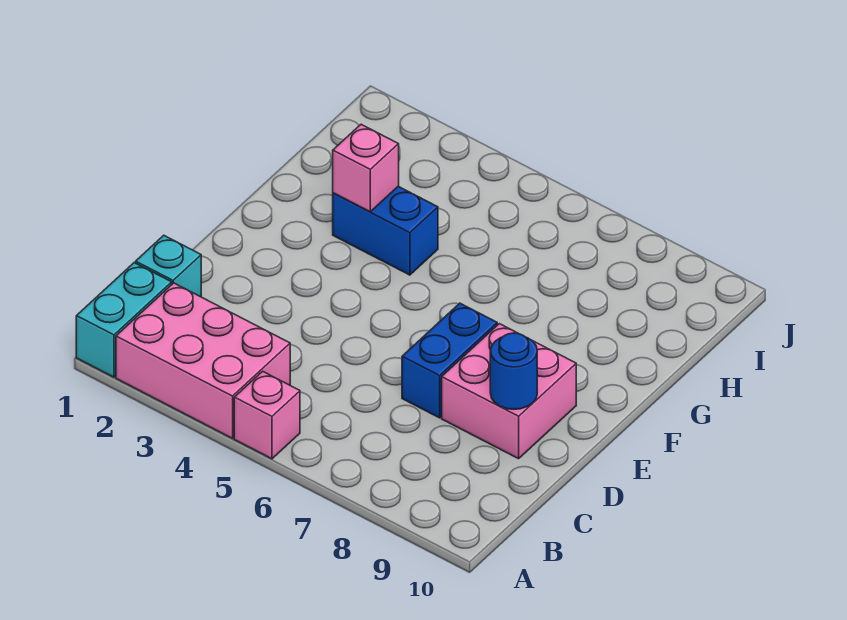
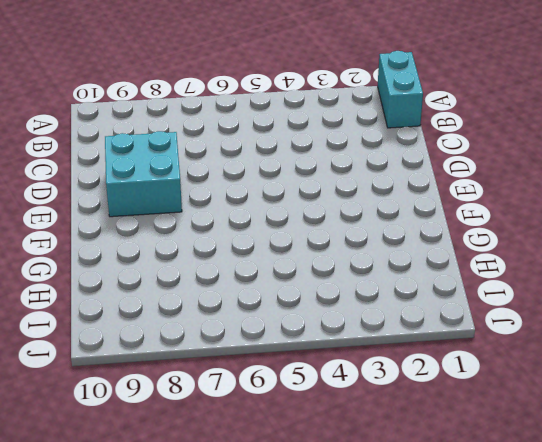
cyan 2x2 brick [105,131,182,217] -> pink 2x2 brick [442,324,576,459]
none -> pink 2x3 brick [116,283,290,438]
none -> pink 1x1 brick [234,371,300,459]

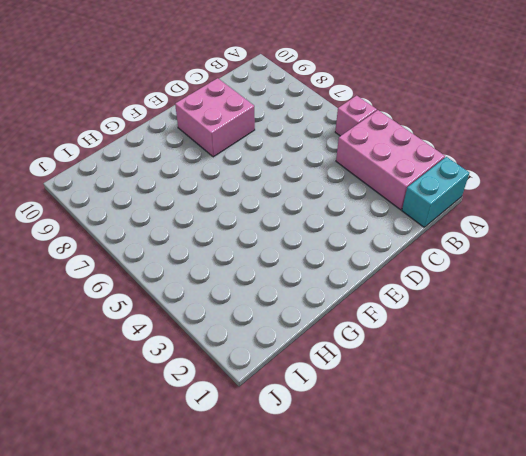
none -> cyan 1x1 brick [136,235,201,297]
none -> blue 1x2 brick [402,303,497,418]

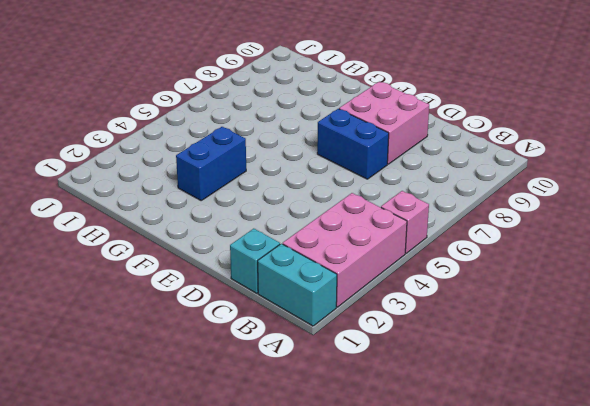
none -> blue 1x1 round brick [490,333,537,410]
none -> pink 1x1 brick [333,124,399,212]

